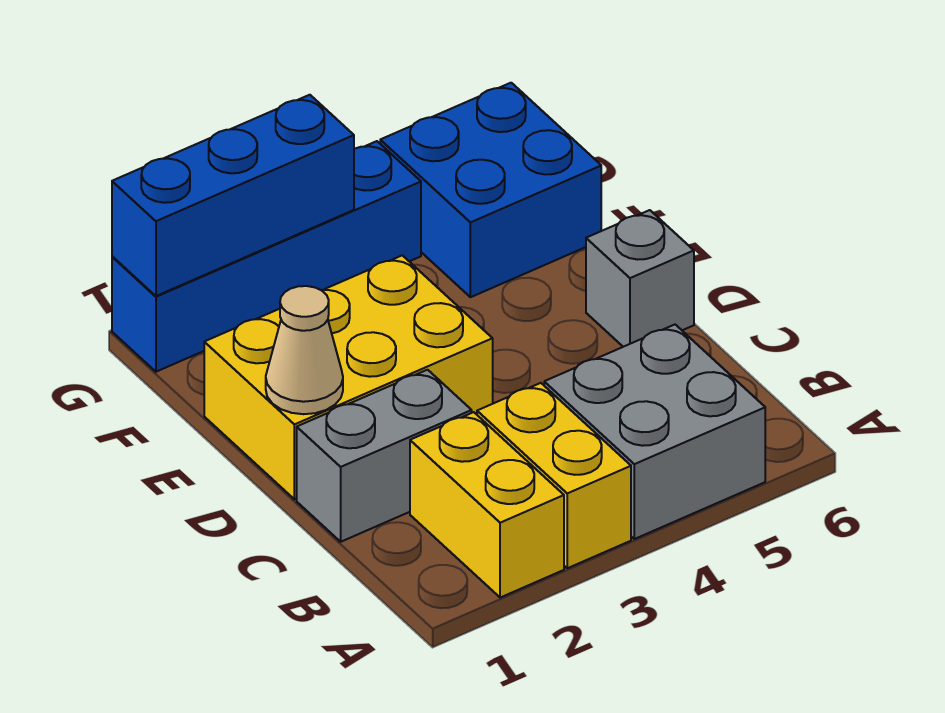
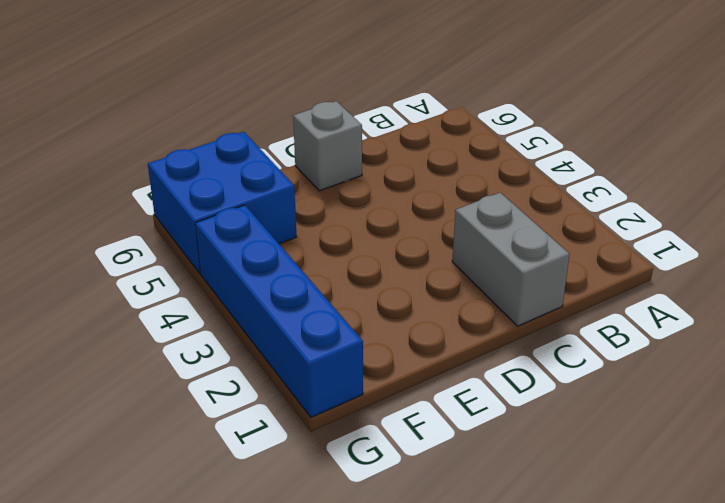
none -> yellow 1x2 brick [410,412,564,598]
none -> yellow 1x2 brick [477,383,631,568]

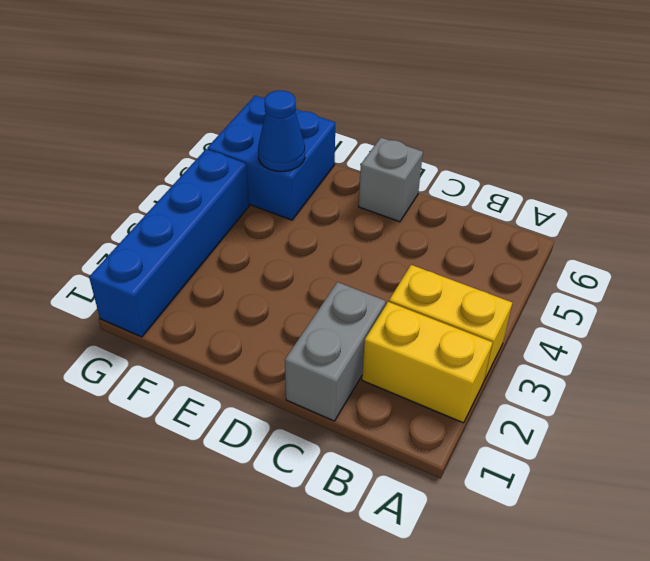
blue 1x1 cone [258,90,305,171] -> none
none -> grey 2x2 brick [544,325,765,539]
none -> yellow 2x3 brick [204,255,493,499]

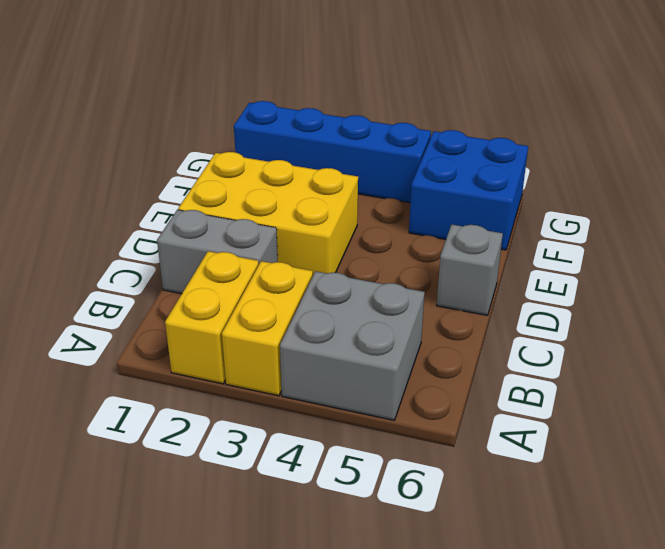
none -> tan 1x1 cone [266,286,343,414]
none -> blue 1x3 brick [112,95,354,296]

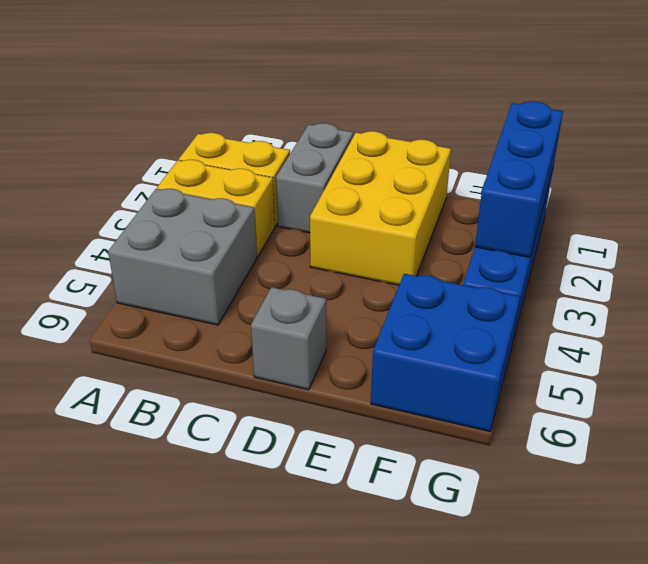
none -> tan 1x1 cone [266,286,343,414]

